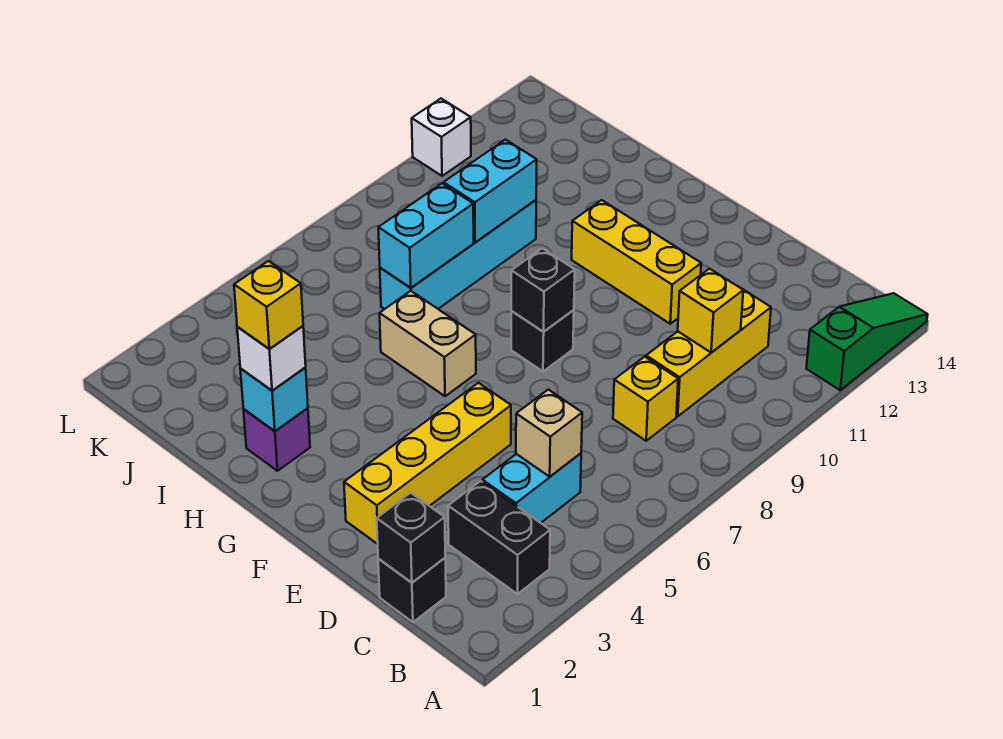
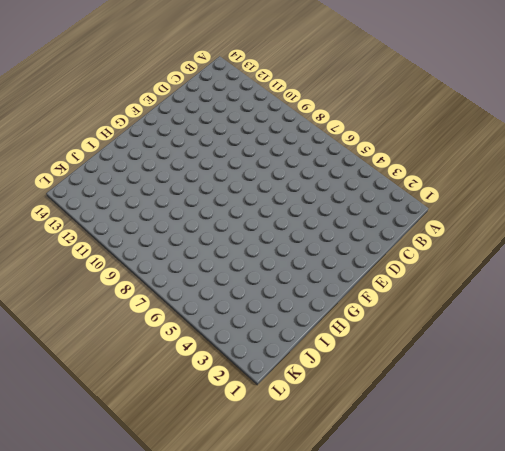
none -> green 1x3 slope [806,293,928,390]
none -> black 1x2 brick [448,481,550,594]
none -> black 1x1 brick [378,558,446,622]

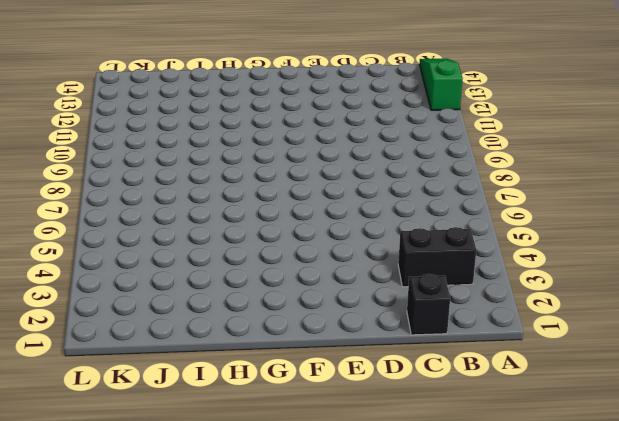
none -> cyan 1x2 brick [482,453,581,523]
none -> yellow 1x1 brick [613,357,678,441]
none -> yellow 1x3 brick [646,286,771,416]

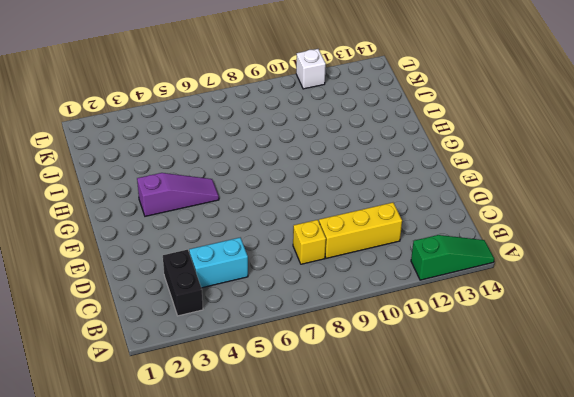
purple 1x3 slope [137,173,219,216] -> none
none -> black 1x1 brick [378,558,446,622]
none -> yellow 1x4 brick [344,383,511,544]
none -> yellow 1x3 brick [572,200,701,324]

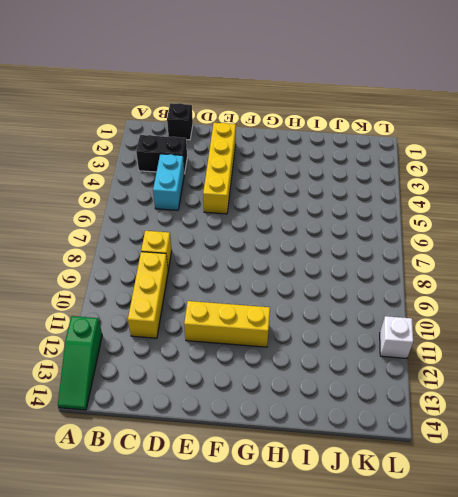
none -> black 1x1 brick [511,310,574,371]
none -> tan 1x2 brick [380,291,476,396]
none -> purple 1x1 brick [244,408,310,471]

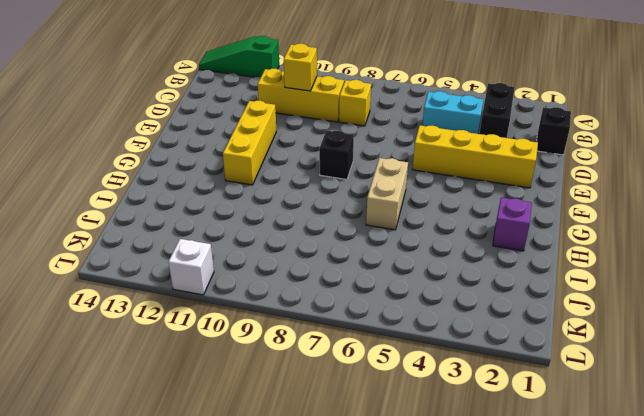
none -> cyan 1x4 brick [380,200,536,309]
none -> black 1x1 brick [377,493,445,583]
none -> tan 1x1 brick [516,390,582,477]

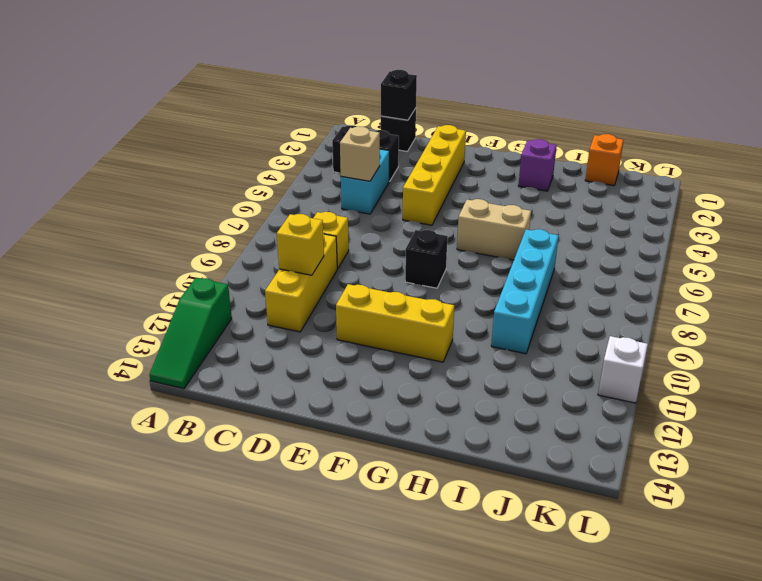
orange 1x1 brick [585,134,623,186] -> none
none -> black 1x1 brick [511,248,575,332]
none -> cyan 1x1 brick [240,367,308,431]
none -> cyan 1x2 brick [378,184,474,288]

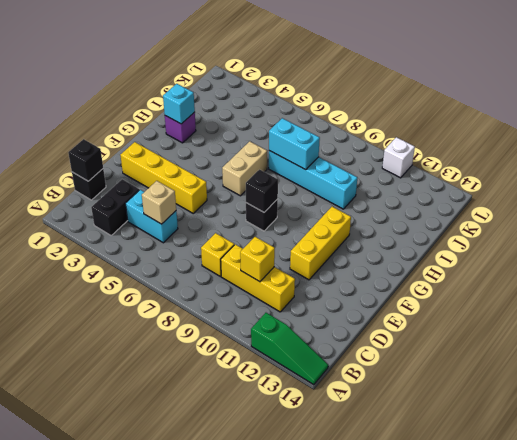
none -> cyan 1x2 brick [444,140,537,242]
none -> white 1x1 brick [237,326,306,391]
none -> yellow 1x1 brick [234,261,303,349]

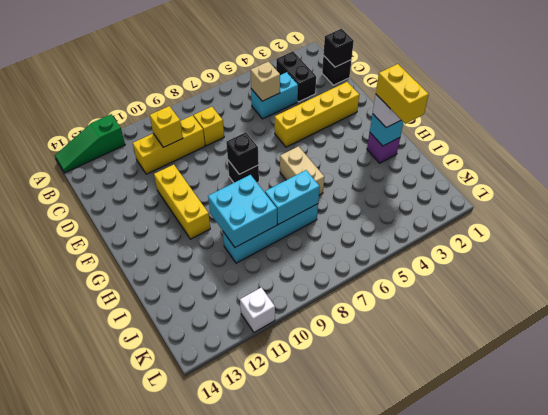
yellow 1x2 brick [376,64,429,124] -> yellow 1x1 brick [234,261,303,349]
cyan 2x2 brick [208,175,277,247] -> cyan 1x2 brick [444,140,537,242]

